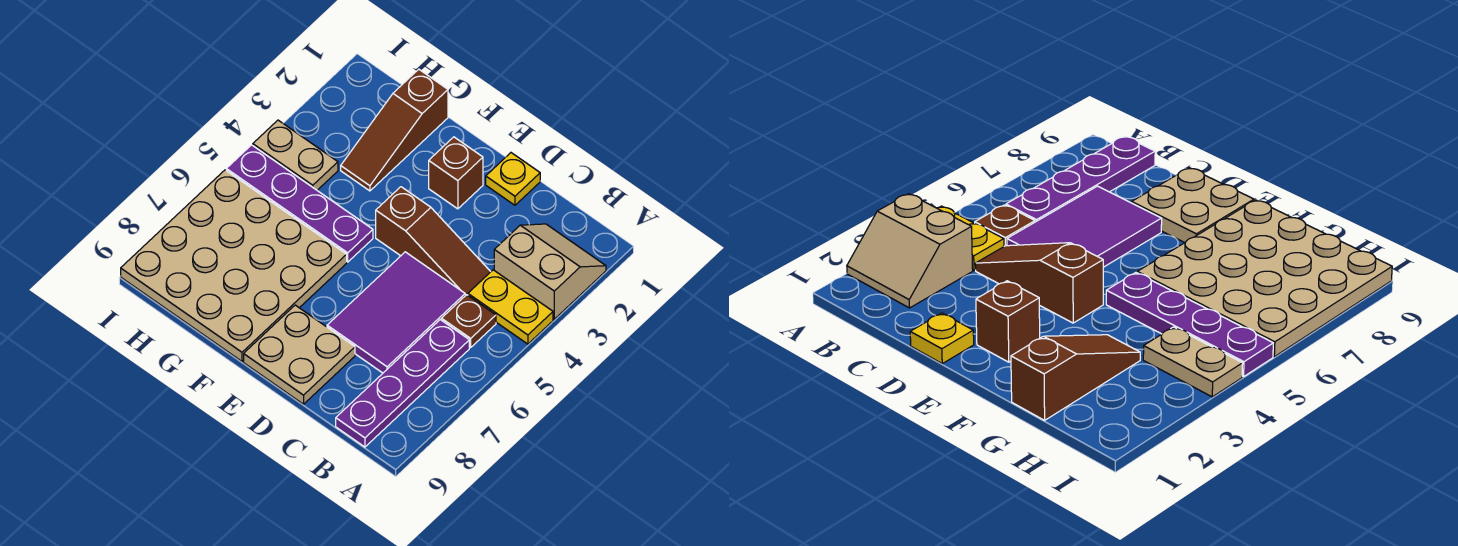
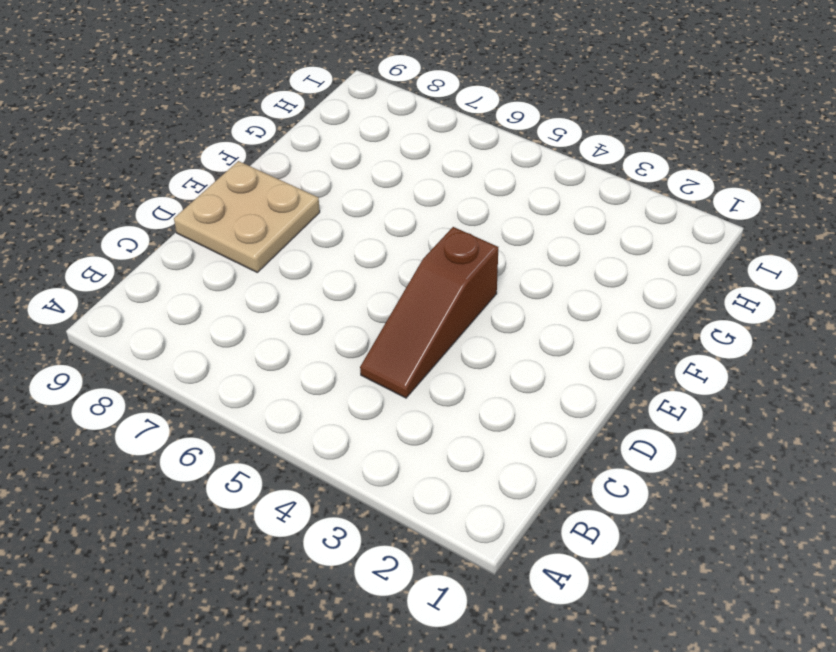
none -> tan 2x2 slope [494,224,606,319]
none -> yellow 1x2 plate [468,270,553,344]
none -> brown 1x1 plate [441,295,496,347]

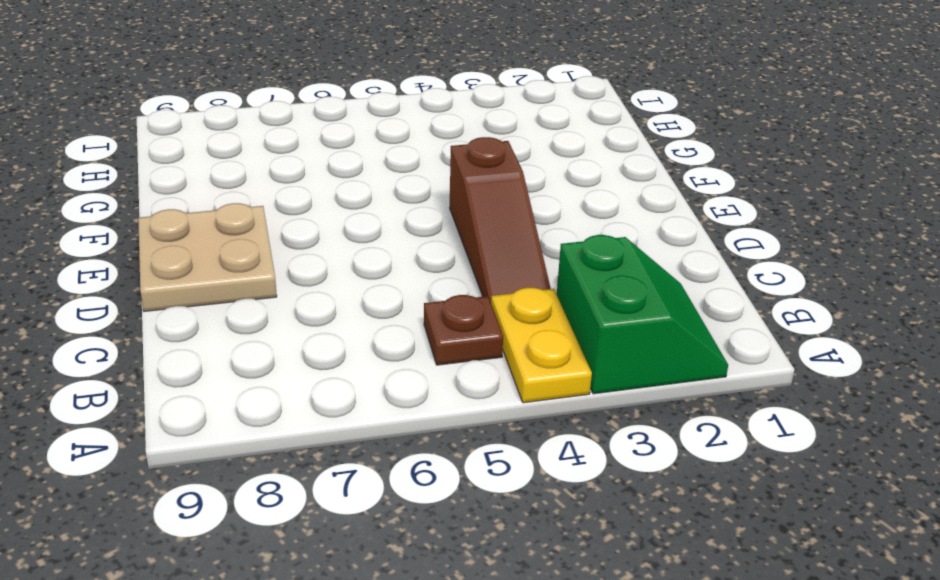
green 2x2 slope [557,235,728,394] -> tan 2x2 slope [494,224,606,319]
none -> purple 1x4 plate [336,320,469,447]
none -> purple 2x3 tile [327,252,465,373]
none -> yellow 1x1 plate [486,153,540,205]

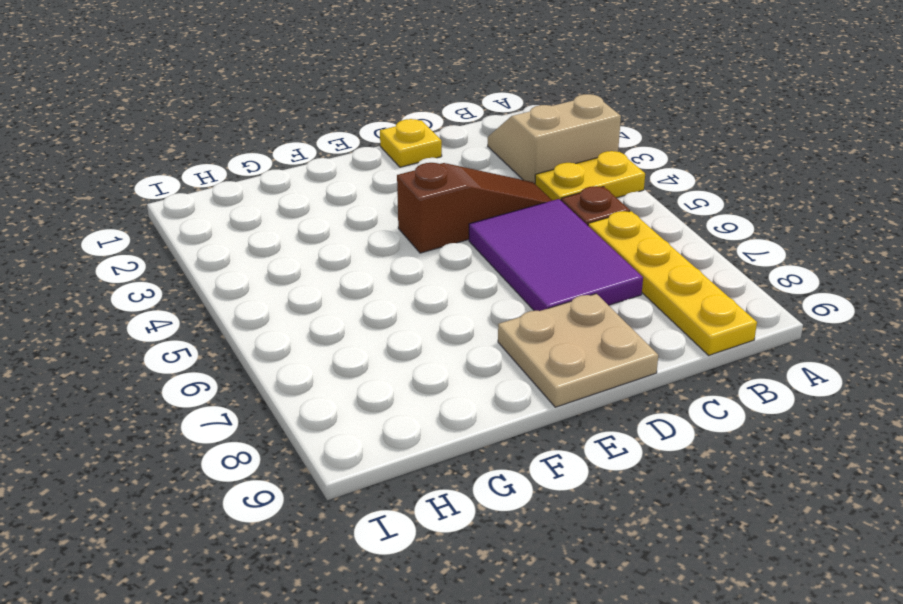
yellow 1x4 plate [588,211,757,355] -> purple 1x4 plate [336,320,469,447]
none -> brown 1x1 brick [429,137,483,209]
none -> purple 1x4 plate [226,145,373,262]
none -> tan 4x4 plate [121,170,347,361]

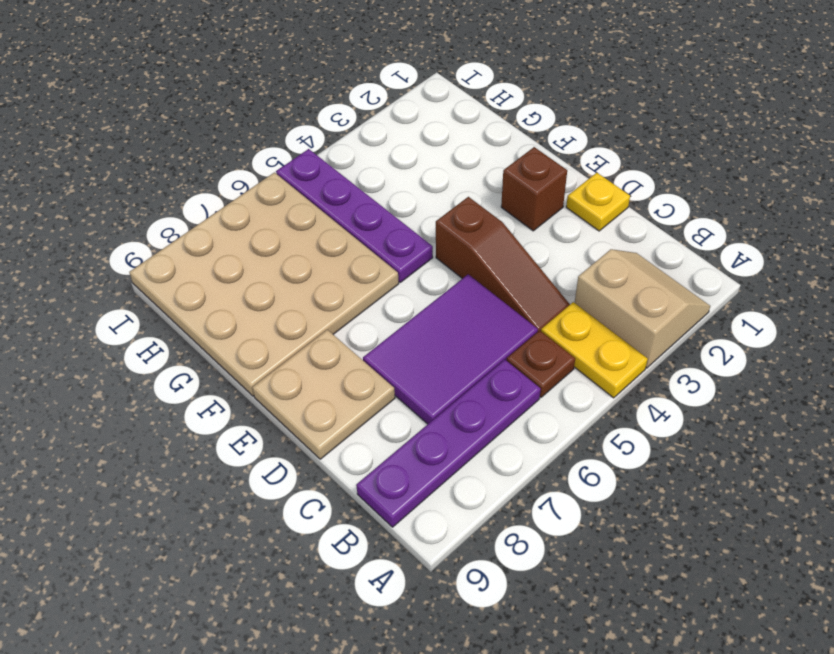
none -> brown 1x3 slope [341,69,448,191]
none -> tan 1x2 plate [253,120,338,190]

